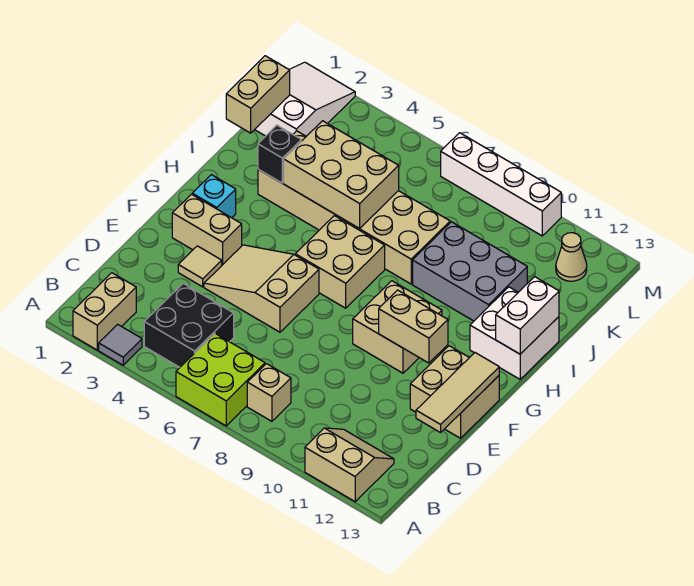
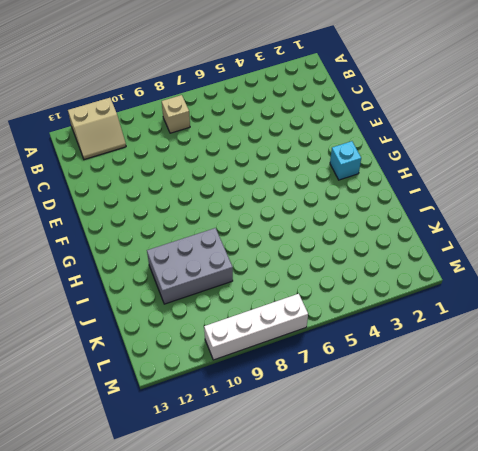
none -> tan 1x2 brick [73,273,136,350]
none -> grey 1x1 tile [99,324,142,365]
none -> lime 2x2 brick [176,334,265,426]

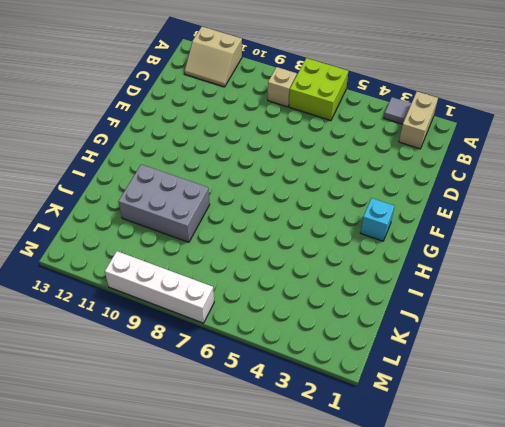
none -> black 2x2 brick [144,283,234,367]
none -> tan 1x1 tile [178,246,222,287]
none -> tan 2x3 slope [204,245,319,332]

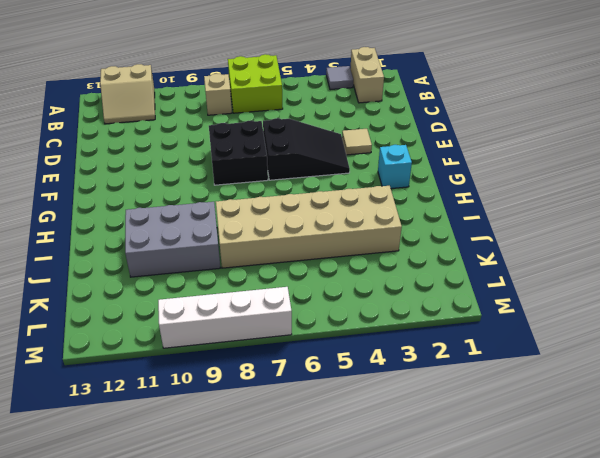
black 2x3 slope [263,118,350,180] -> tan 2x3 slope [204,245,319,332]
black 2x2 brick [209,121,268,185] -> black 2x2 brick moved to [144,283,234,367]
none -> tan 2x2 brick [410,346,499,438]
none -> tan 1x2 brick [172,194,242,265]
none -> tan 2x2 brick [353,281,442,373]

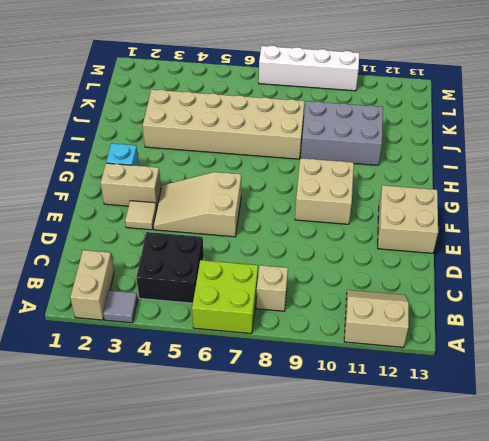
none -> tan 2x2 brick [295,216,385,308]
none -> white 2x2 brick [470,287,559,379]
none -> white 2x3 slope [255,62,355,136]

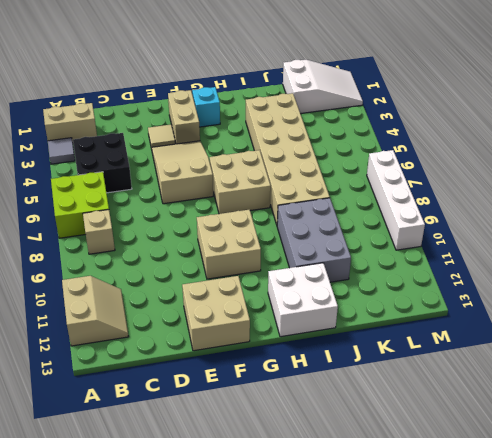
none -> tan 1x1 cone [556,233,587,281]
none -> tan 1x3 tile [416,353,499,433]
none -> tan 1x2 brick [379,290,448,363]

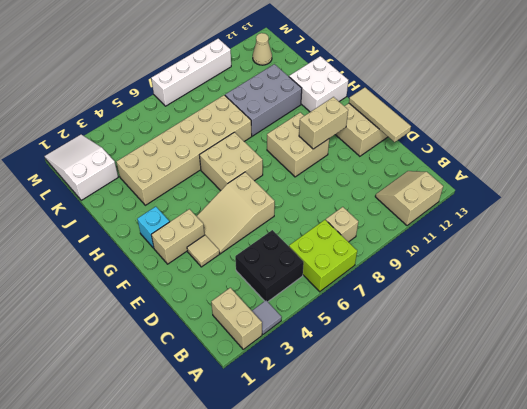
none -> white 1x2 brick [496,277,559,354]
none -> black 1x1 brick [258,125,301,183]
none -> tan 2x3 brick [284,121,399,229]

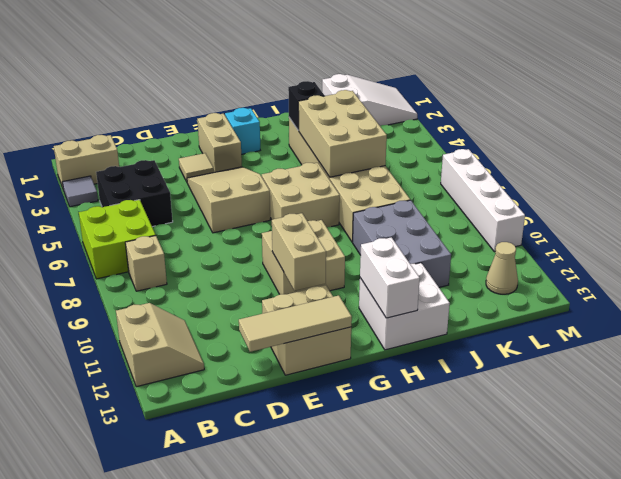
white 1x2 brick [360,237,420,318] -> white 1x2 brick turned to [496,277,559,354]
none -> tan 1x2 brick [226,56,290,133]

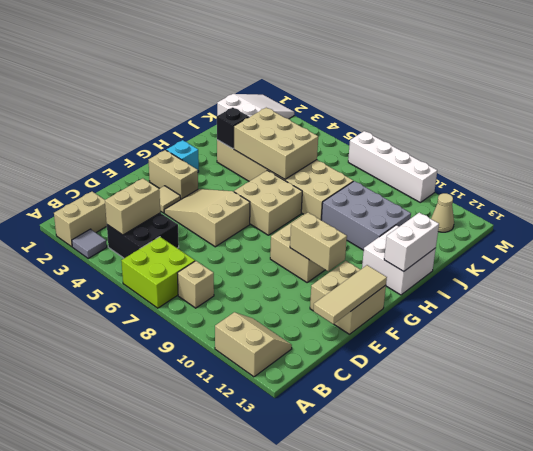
tan 1x2 brick [105,178,160,235] -> tan 1x2 brick moved to [226,56,290,133]

